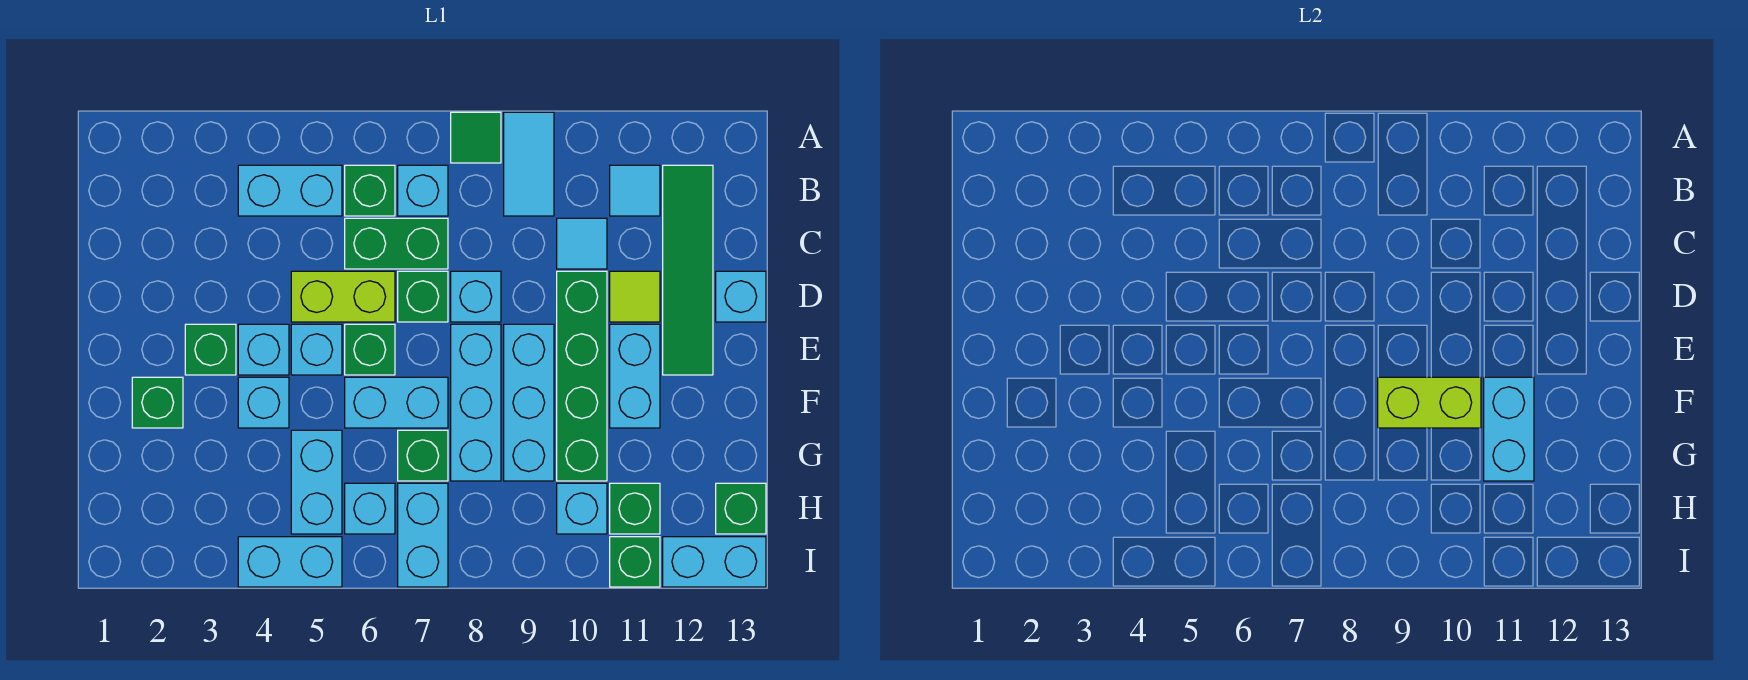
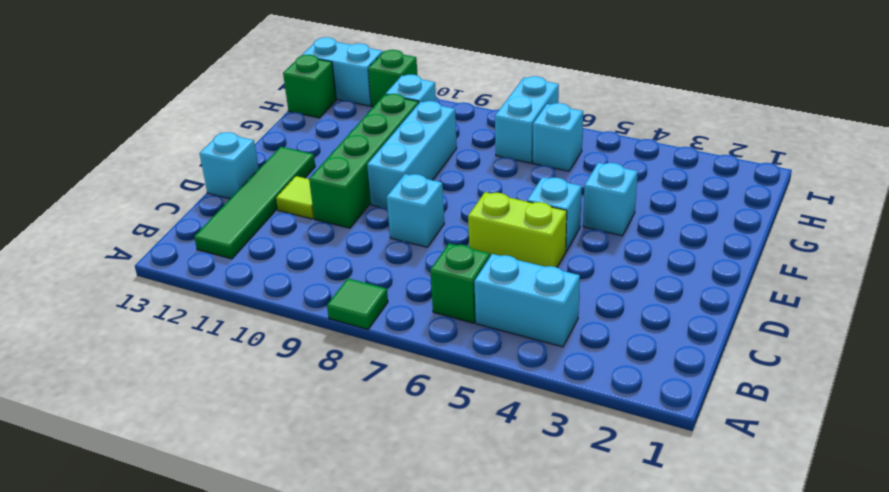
none -> cyan 1x2 tile [504,112,554,216]
none -> cyan 1x1 brick [398,165,448,216]
none -> cyan 1x1 tile [610,165,660,216]
none -> green 1x2 brick [345,218,448,269]

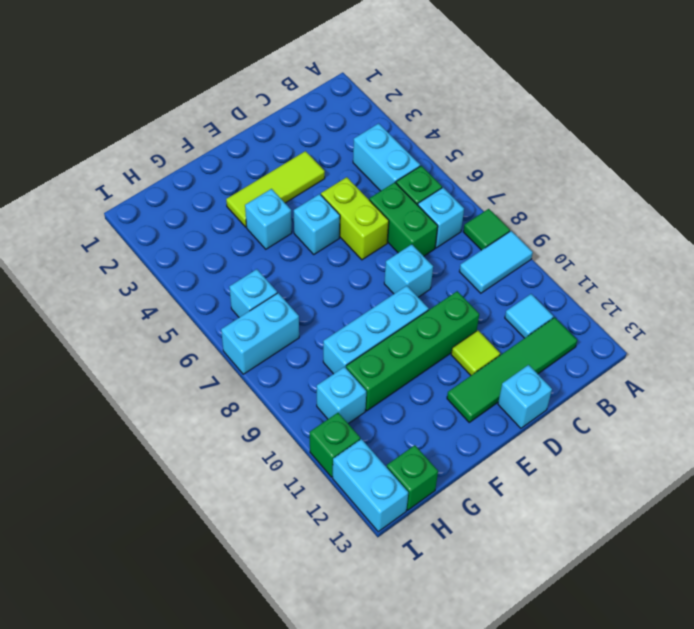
lime 1x3 tile [226,151,325,227] -> green 1x1 brick [185,324,236,375]
none -> cyan 1x1 tile [557,218,607,269]
none -> green 1x1 brick [398,271,448,322]
none -> cyan 1x1 brick [238,324,289,375]
none -> green 1x1 brick [345,324,395,375]

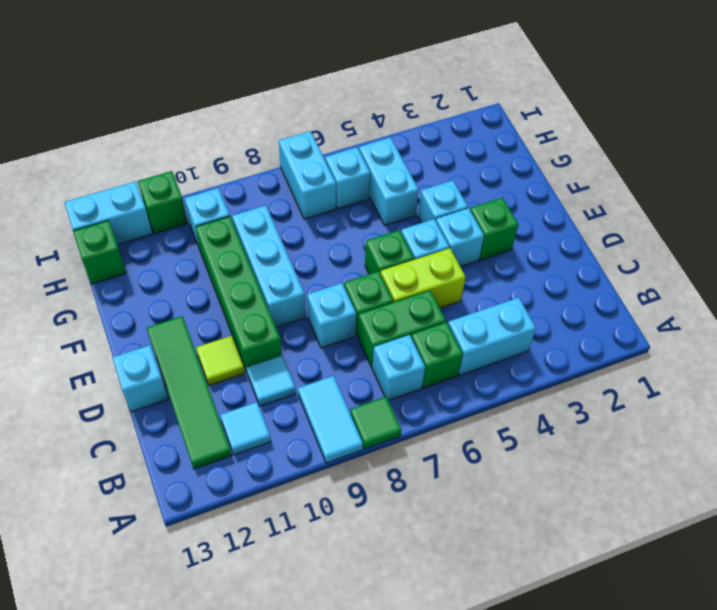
none -> cyan 1x3 brick [451,324,501,481]
none -> cyan 1x2 brick [610,324,660,428]
none -> green 1x1 brick [132,377,183,428]
none -> cyan 1x2 brick [345,377,448,428]

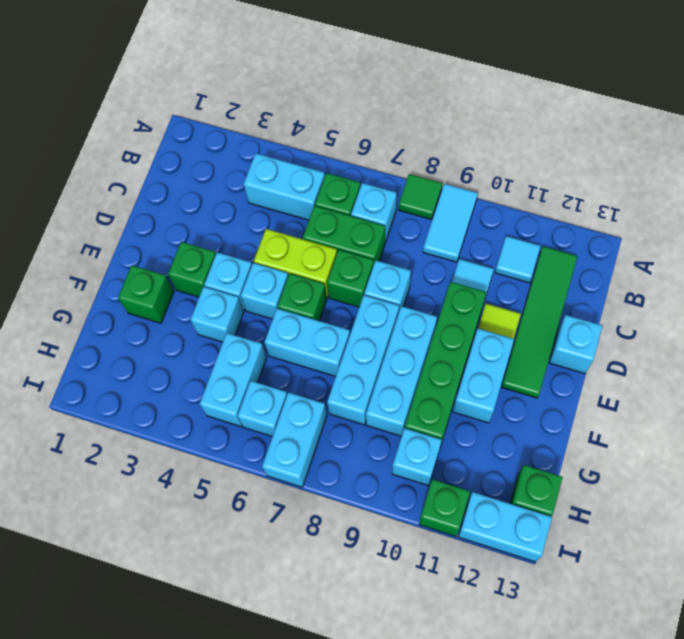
none -> green 1x1 brick [398,430,448,481]
none -> green 1x1 brick [610,483,660,534]
none -> cyan 1x2 brick [238,537,342,587]
none -> lime 1x2 brick [1378,377,1481,428]

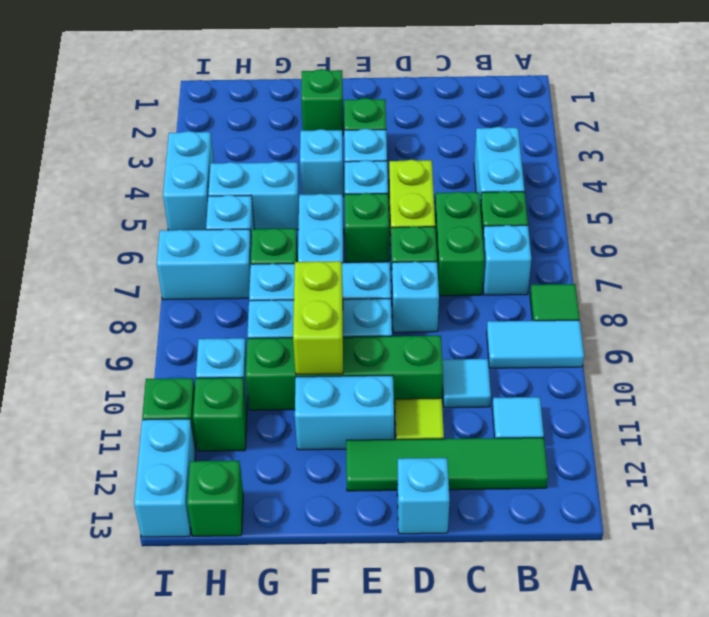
none -> cyan 1x2 brick [1484,377,1534,481]

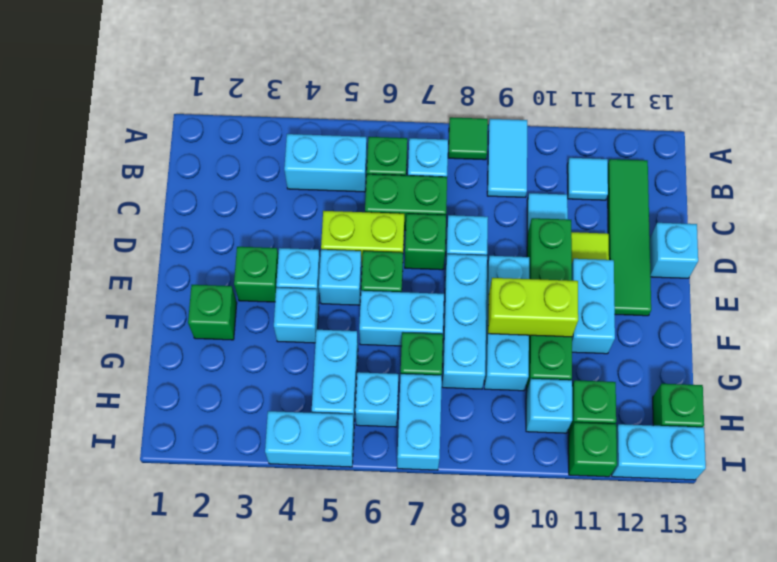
none -> cyan 1x2 brick [1484,377,1534,481]

